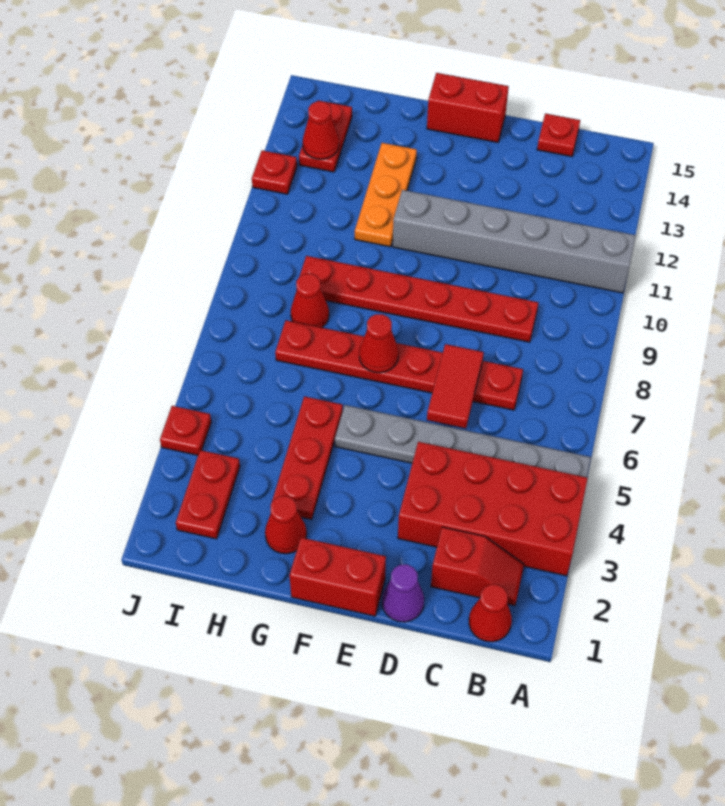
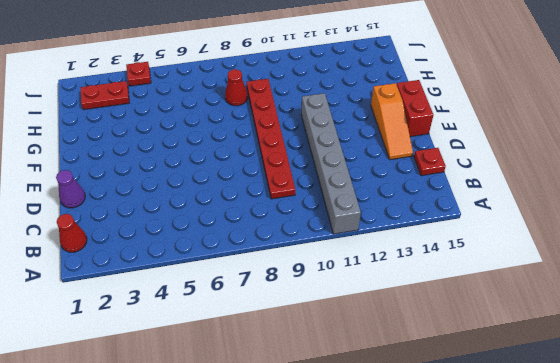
orange 1x3 slope [371,83,413,160] -> none
none -> red 2x4 brick [398,442,588,576]
none -> grey 1x6 plate [335,405,591,477]
none -> red 1x2 slope [431,527,524,606]

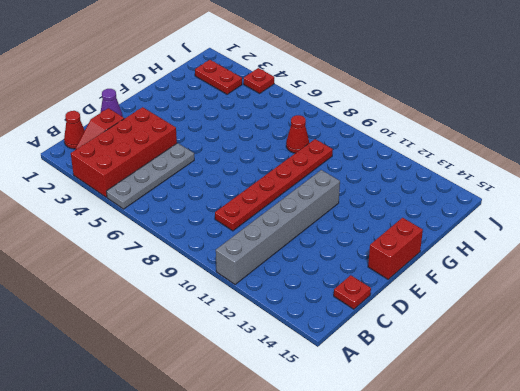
grey 1x4 plate [106,143,194,209] -> grey 1x6 plate [335,405,591,477]
none -> red 1x6 plate [275,320,523,410]
none -> red 1x2 brick [289,538,386,616]
none -> red 1x1 cone [265,496,307,554]

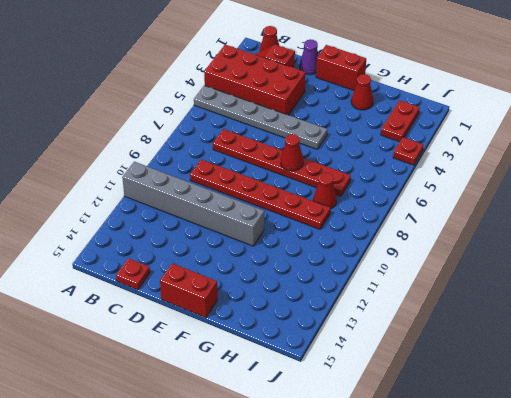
none -> red 1x3 plate [272,396,343,519]
none -> orange 1x3 plate [355,143,417,247]
none -> red 1x2 plate [299,102,352,172]

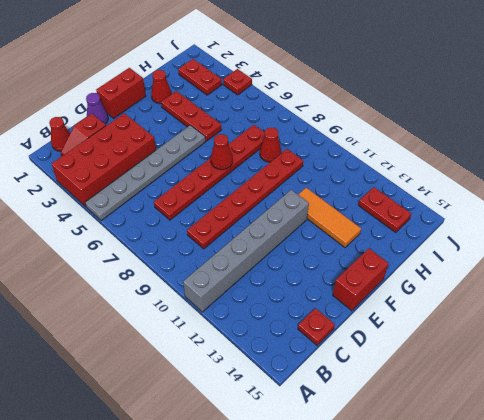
orange 1x3 tile [298,188,361,247] -> orange 1x3 plate [355,143,417,247]
none -> red 1x1 plate [252,150,297,194]
none -> red 1x2 tile [427,344,484,428]
none -> red 1x1 cone [303,101,339,159]

